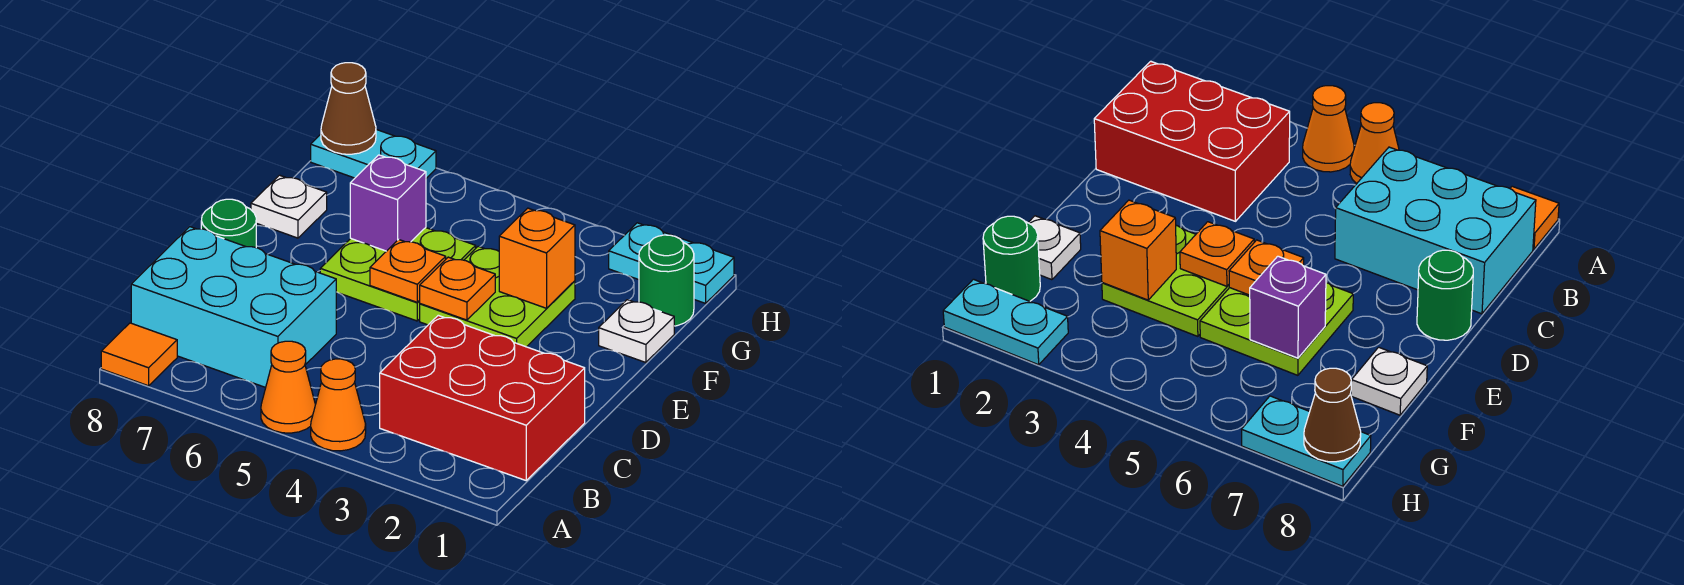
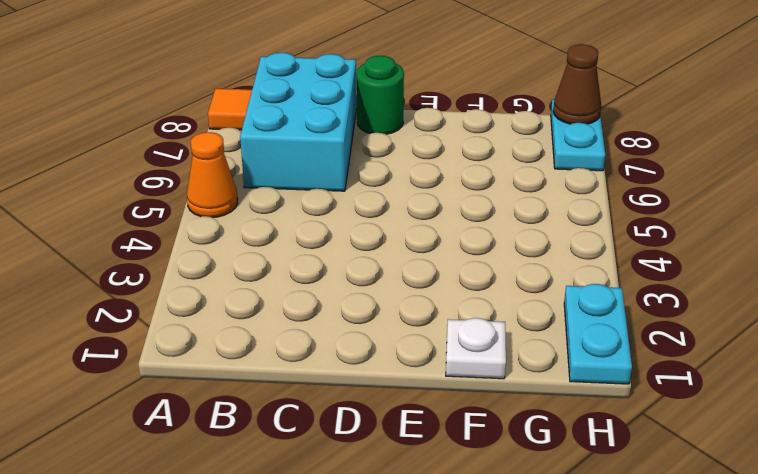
none -> orange 1x1 cone [311,359,366,451]
none -> red 2x3 brick [380,315,585,480]
none -> lime 2x2 plate [420,246,575,347]

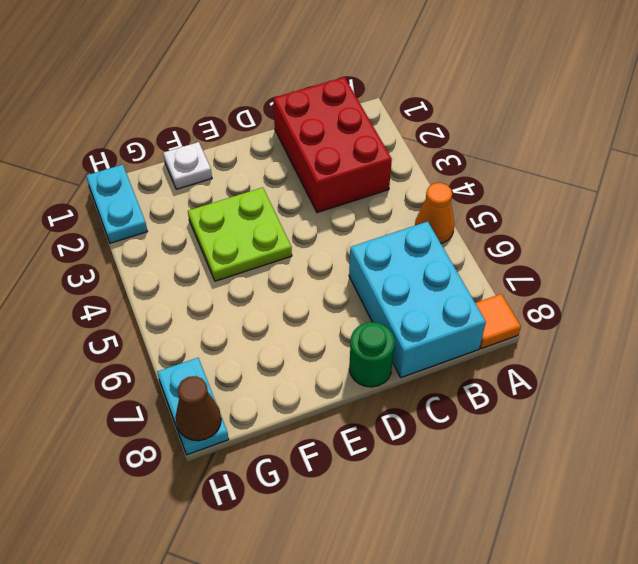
none -> orange 1x1 cone [311,359,366,451]
none -> lime 2x2 plate [320,228,476,321]
none -> white 1x1 plate [251,175,327,238]

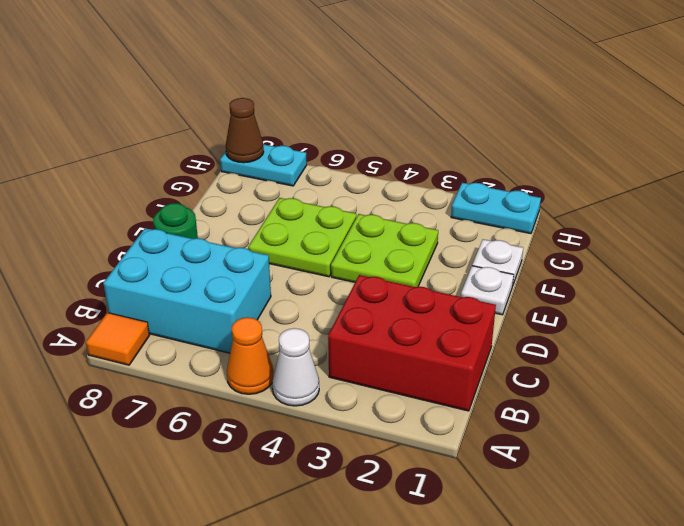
white 1x1 cone [272,328,319,406] -> orange 1x1 cone [311,359,366,451]
white 1x1 plate [461,266,514,315] -> white 1x1 plate moved to [251,175,327,238]
none -> green 1x1 round brick [639,235,694,326]
none -> orange 1x1 plate [420,257,495,320]
none -> orange 1x1 plate [370,240,446,302]

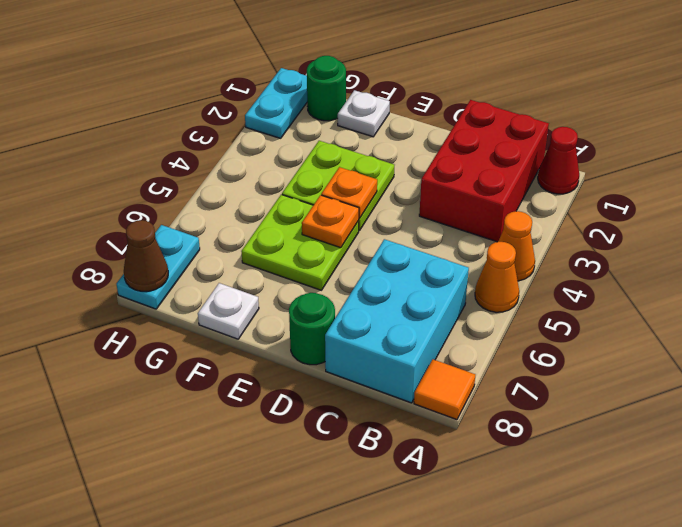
red 1x1 cone [538,127,579,194] -> none
none -> orange 1x1 brick [499,208,575,308]
none -> purple 1x1 brick [350,155,426,251]

